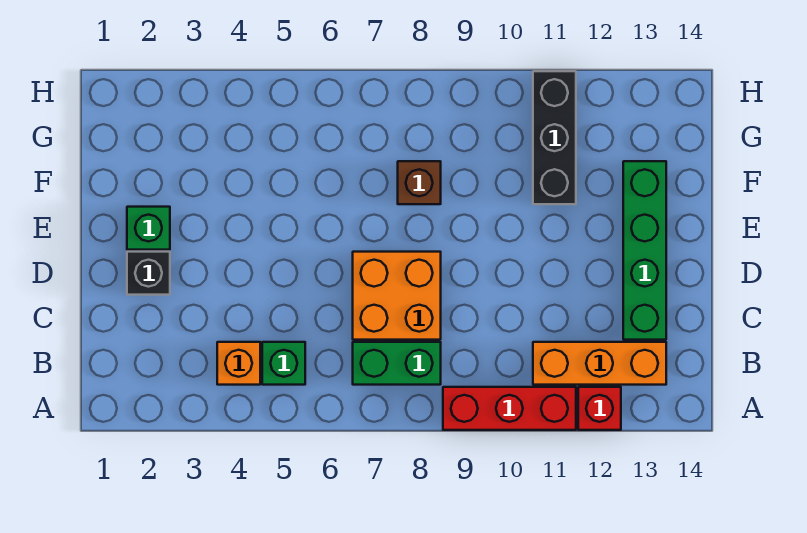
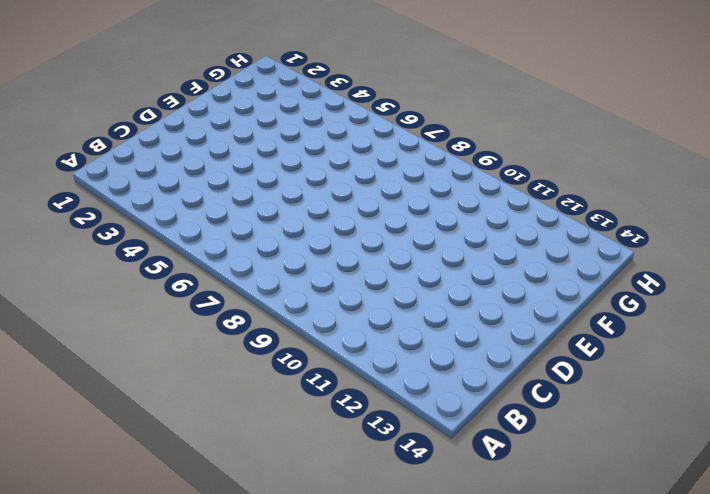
none -> red 1x3 brick [443,387,576,430]
none -> red 1x1 brick [578,387,621,430]
none -> orange 1x1 brick [217,342,260,385]

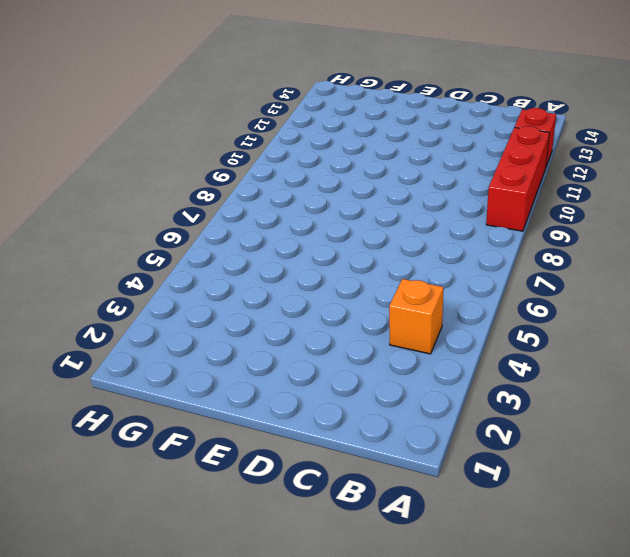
none -> green 1x1 brick [262,342,305,385]
none -> green 1x2 brick [353,342,441,385]
none -> orange 1x3 brick [533,342,666,385]

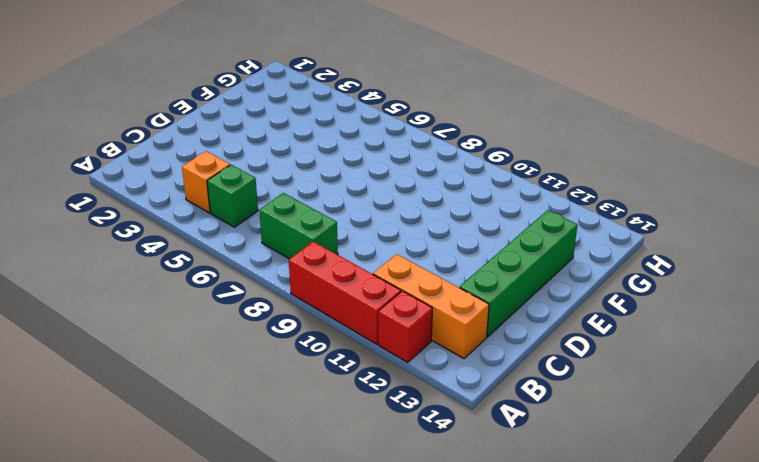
none -> orange 2x2 brick [353,252,441,340]
none -> black 1x1 brick [127,252,170,295]
none -> green 1x1 brick [127,207,170,250]

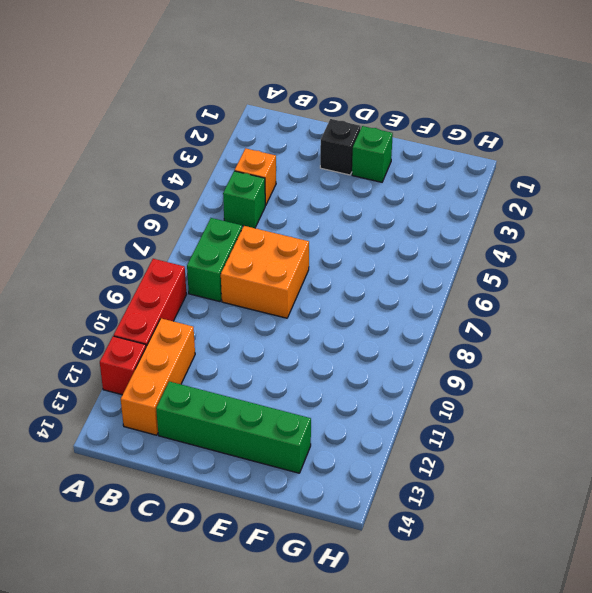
none -> brown 1x1 brick [398,161,441,204]
none -> black 1x3 brick [533,71,576,204]

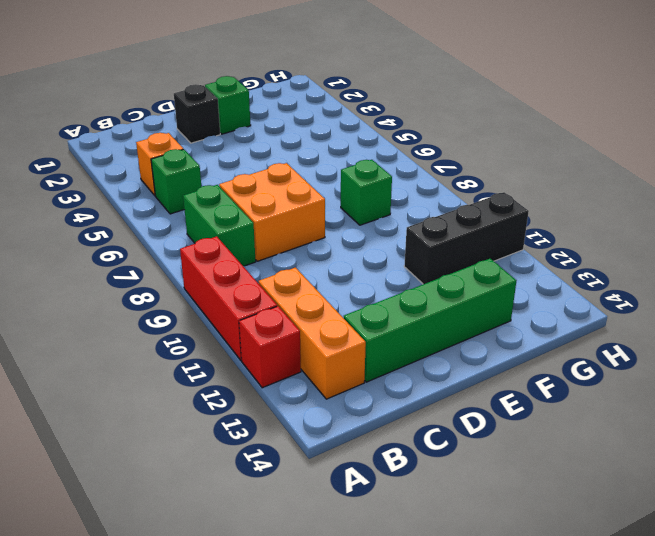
green 1x1 brick [341,160,392,225] -> brown 1x1 brick [398,161,441,204]

